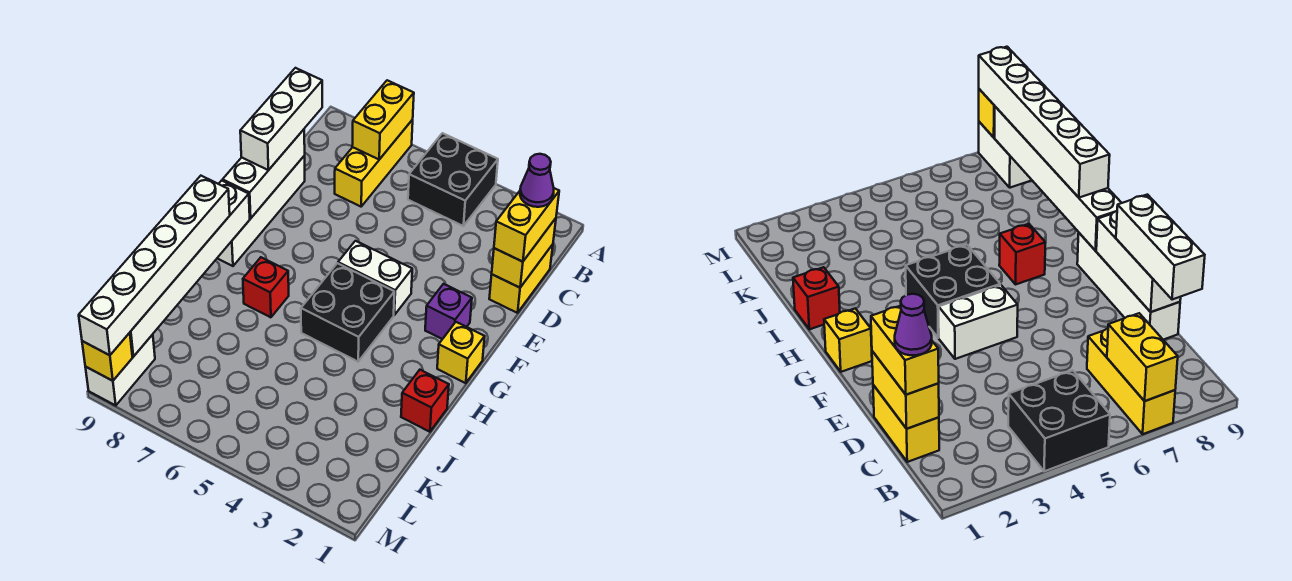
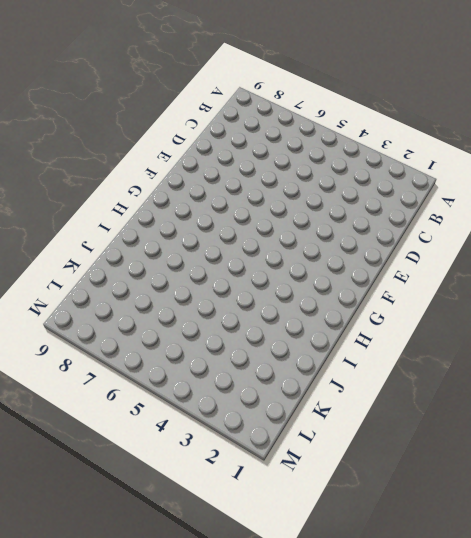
none -> black 2x2 brick [408,133,498,226]
none -> yellow 1x3 brick [335,120,413,207]
none -> yellow 1x2 brick [489,244,553,313]

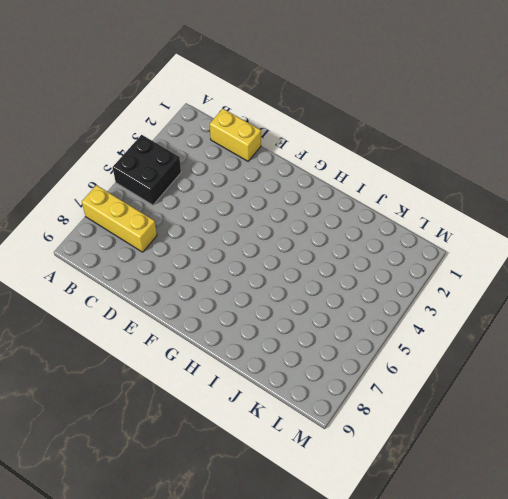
none -> white 1x4 brick [217,156,305,266]
none -> purple 1x1 brick [425,284,472,339]
none -> white 1x2 brick [338,241,412,315]

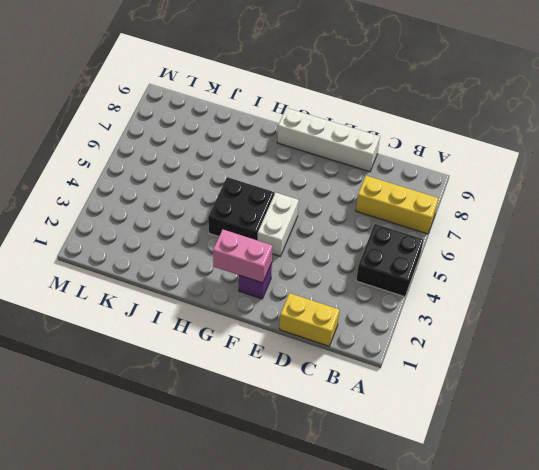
pink 1x2 brick [213,230,273,283] -> none
none -> yellow 1x1 brick [437,322,485,383]
none -> red 1x1 brick [243,257,289,317]
none -> red 1x1 brick [401,370,449,432]

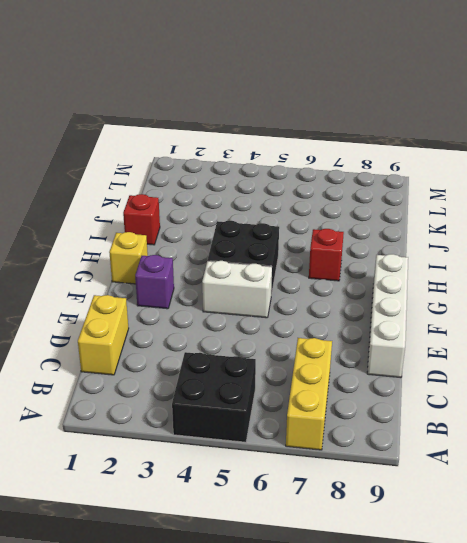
none -> white 1x2 brick [85,334,155,405]
none -> yellow 1x2 brick [352,80,414,159]
none -> yellow 1x2 brick [492,218,556,288]

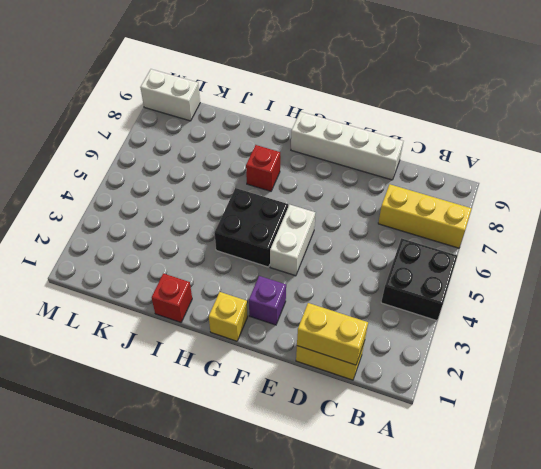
none -> yellow 1x2 brick [352,80,414,159]
none -> white 1x3 brick [223,130,305,218]
none -> white 1x6 brick [130,181,250,357]

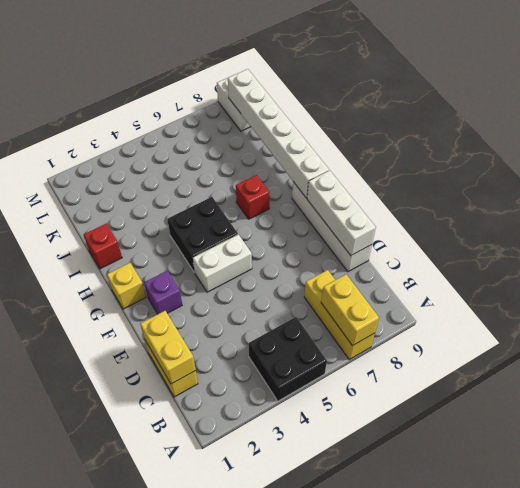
none -> yellow 1x1 brick [82,333,132,381]
none -> yellow 1x2 brick [494,188,559,262]
none -> white 1x3 brick [240,68,322,170]

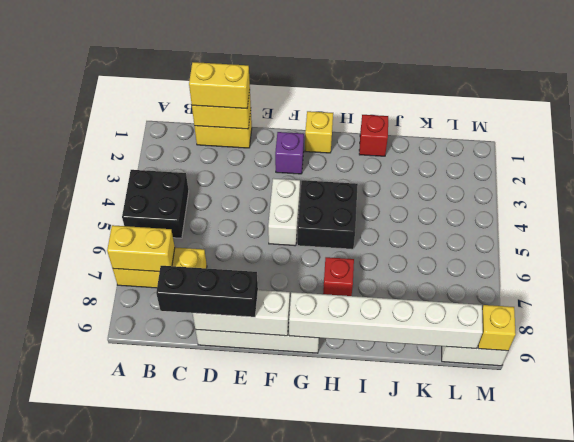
black 1x3 brick [156,266,258,317] -> white 1x3 brick [240,68,322,170]
none -> white 1x6 brick [79,176,230,355]
none -> purple 1x1 cone [520,154,554,207]

